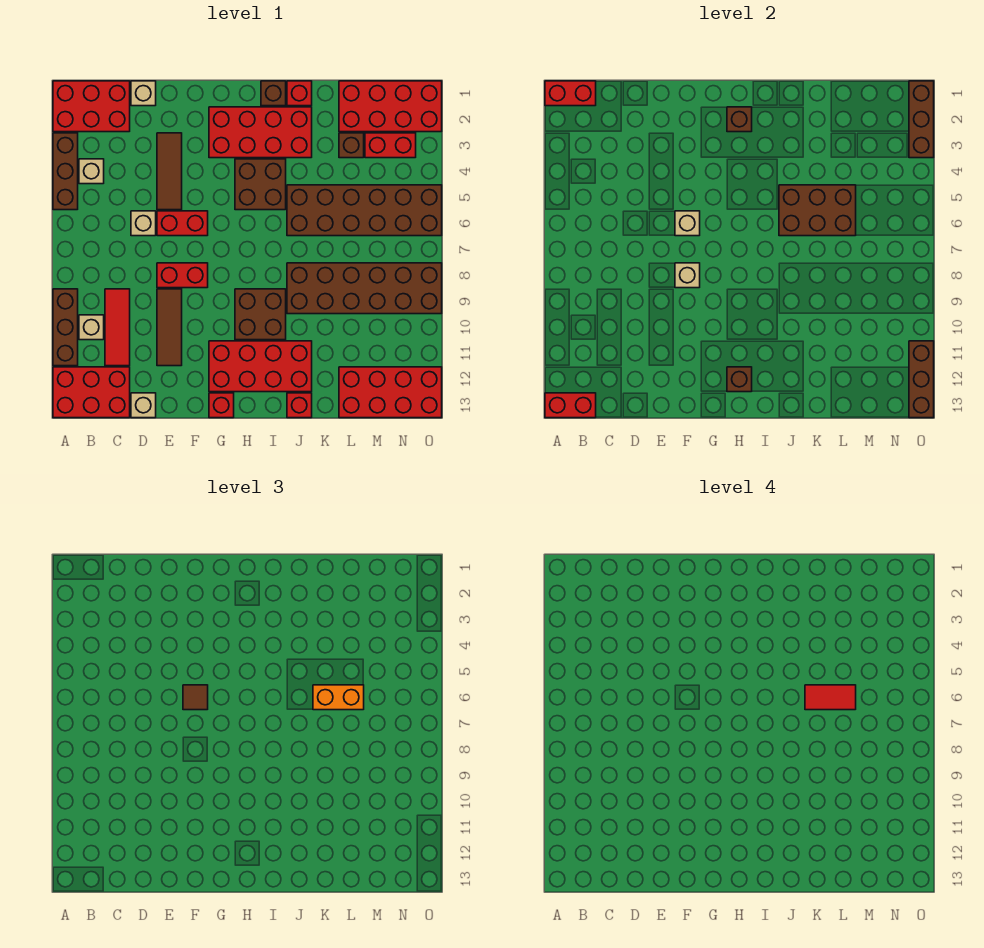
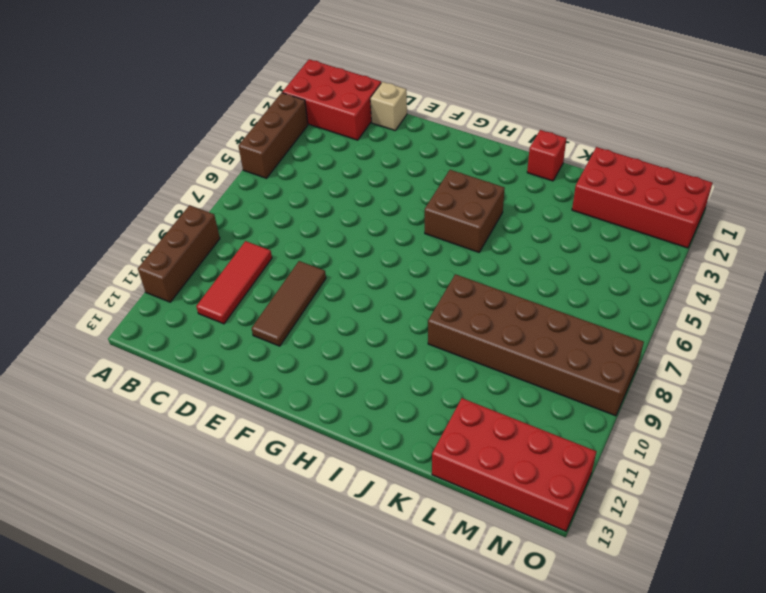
none -> red 2x3 brick [53,367,130,418]
none -> tan 1x1 brick [79,159,104,184]
none -> tan 1x1 brick [79,315,104,340]
none -> tan 1x1 brick [131,211,156,236]

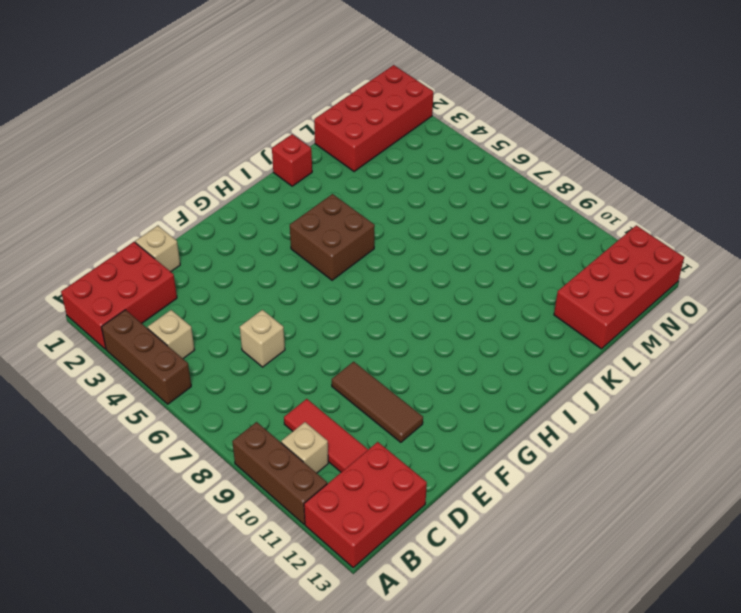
none -> tan 1x1 brick [131,393,156,418]
none -> brown 1x3 tile [157,133,182,210]
none -> red 1x2 brick [157,211,208,236]
none -> red 1x2 brick [157,263,208,288]

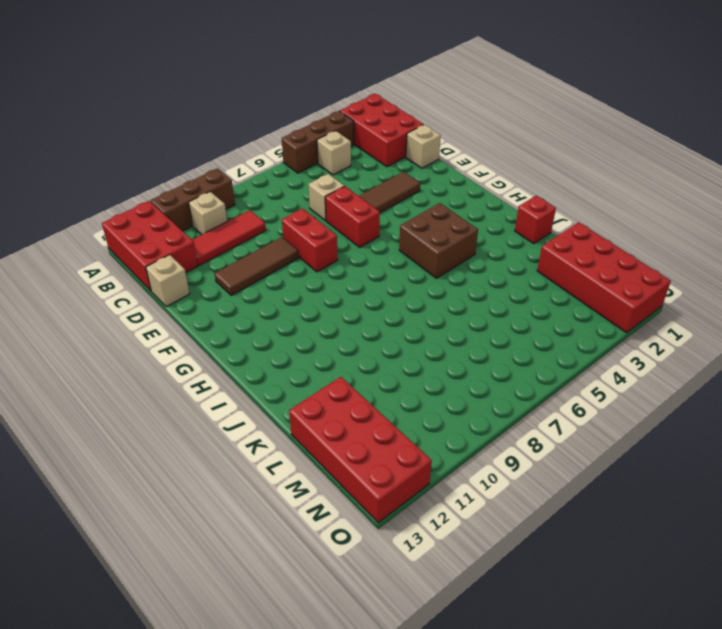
none -> red 2x4 brick [209,107,312,158]
none -> red 2x4 brick [209,341,312,392]
none -> red 1x1 brick [209,393,234,418]
none -> brown 2x2 brick [235,289,286,340]

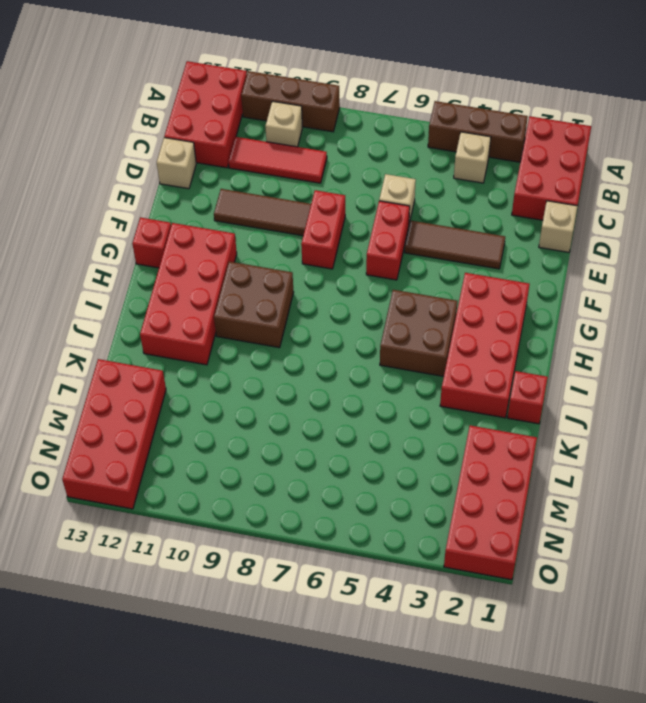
none -> brown 1x1 brick [261,81,286,106]
none -> brown 2x6 brick [287,185,442,236]
none -> brown 2x6 brick [287,263,442,314]
none -> red 1x1 brick [287,393,312,418]

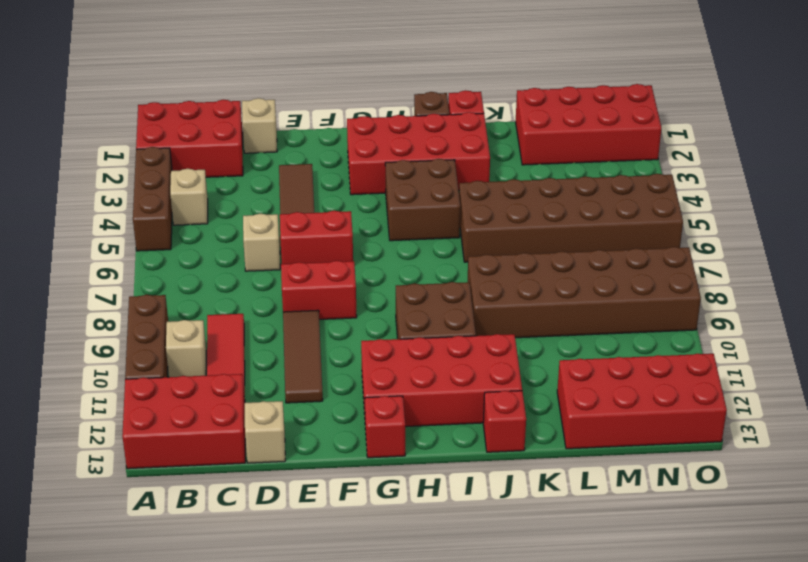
none -> brown 1x1 brick [339,133,364,158]
none -> red 1x2 brick [365,133,416,158]
none -> red 1x2 brick [545,81,596,106]
none -> red 1x2 brick [545,393,596,418]

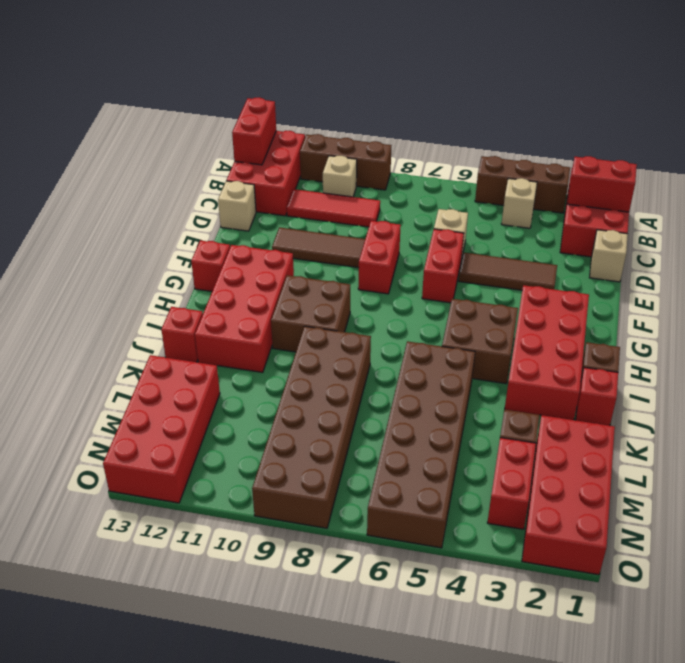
red 1x2 brick [567,156,637,212] -> red 1x2 brick turned to [545,81,596,106]
none -> tan 1x1 brick [675,211,700,236]
none -> tan 1x1 brick [675,263,700,288]
none -> brown 1x1 brick [727,107,752,132]
none -> brown 1x1 brick [727,367,752,392]

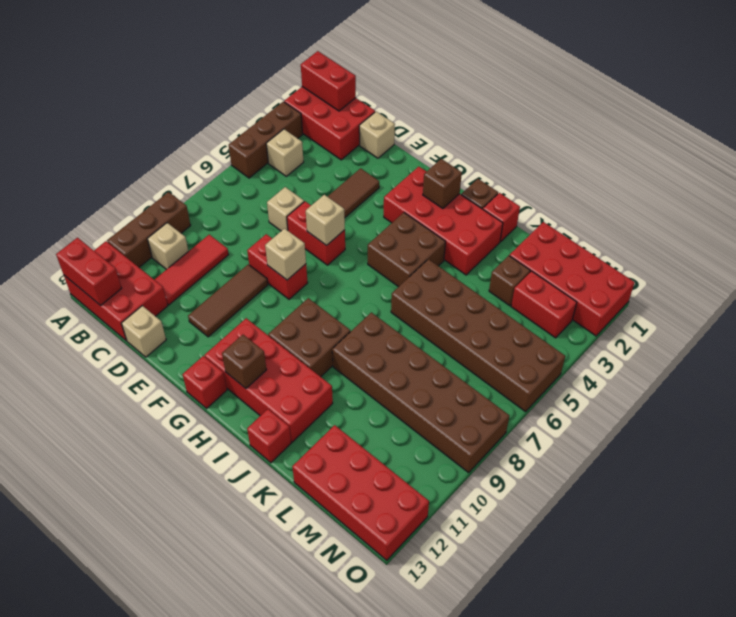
none -> brown 2x3 brick [779,185,856,236]
none -> brown 1x3 brick [909,81,934,158]
none -> brown 1x3 brick [909,341,934,418]
none -> brown 1x1 tile [183,685,208,710]

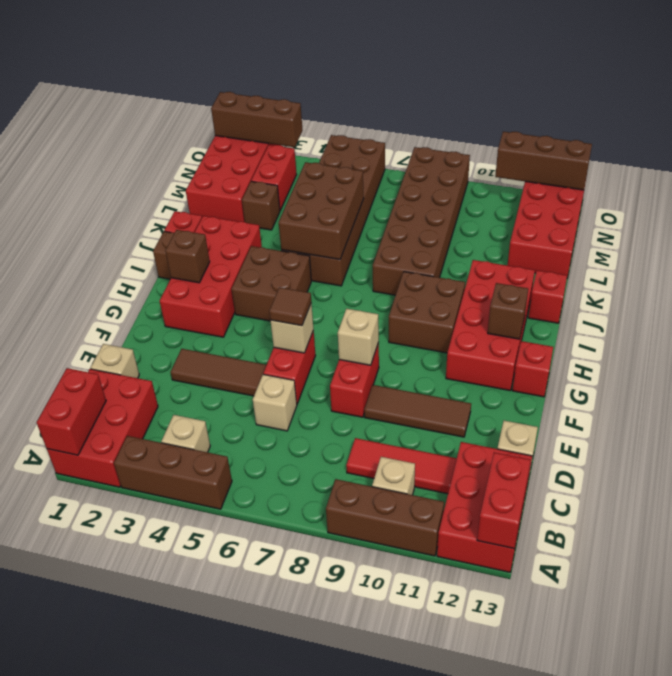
none -> orange 1x2 brick [313,685,364,710]
none -> red 1x2 tile [805,685,856,710]

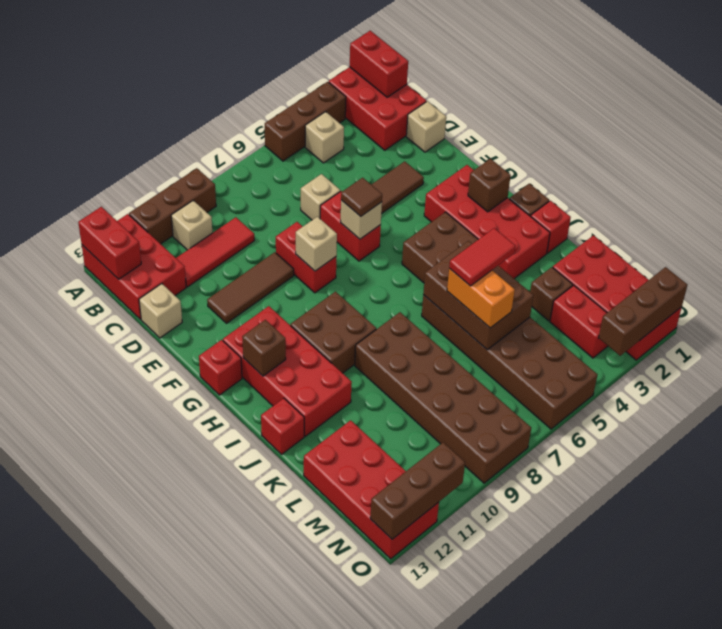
red 1x2 tile [449,228,516,286] -> red 1x2 tile turned to [805,685,856,710]

